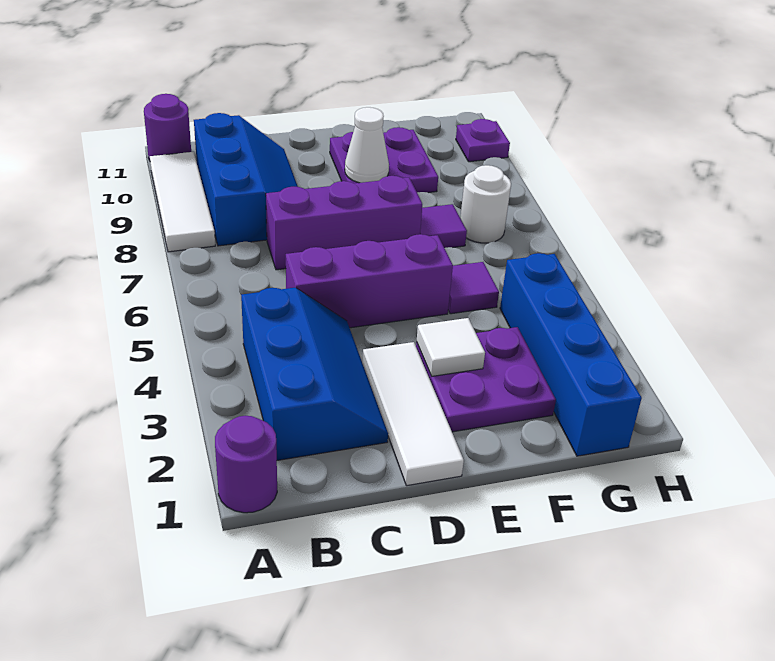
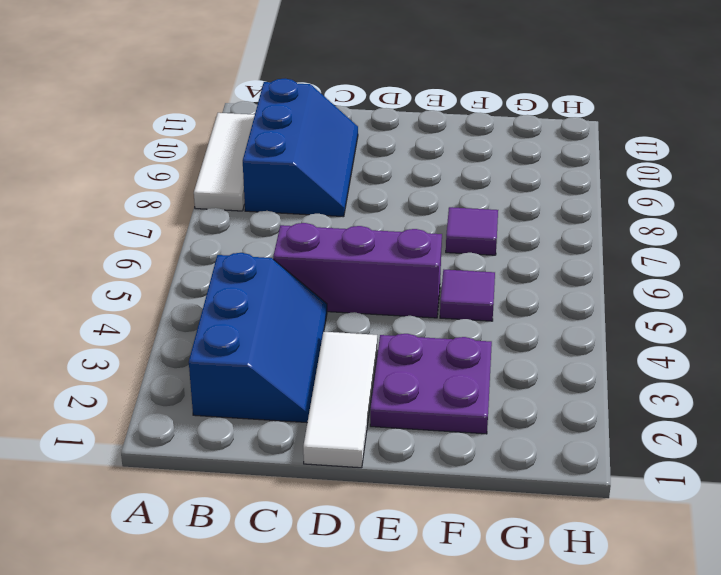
none -> purple 1x1 round brick [215,416,277,513]
none -> purple 1x1 round brick [144,94,191,160]
none -> purple 1x3 brick [266,176,422,270]

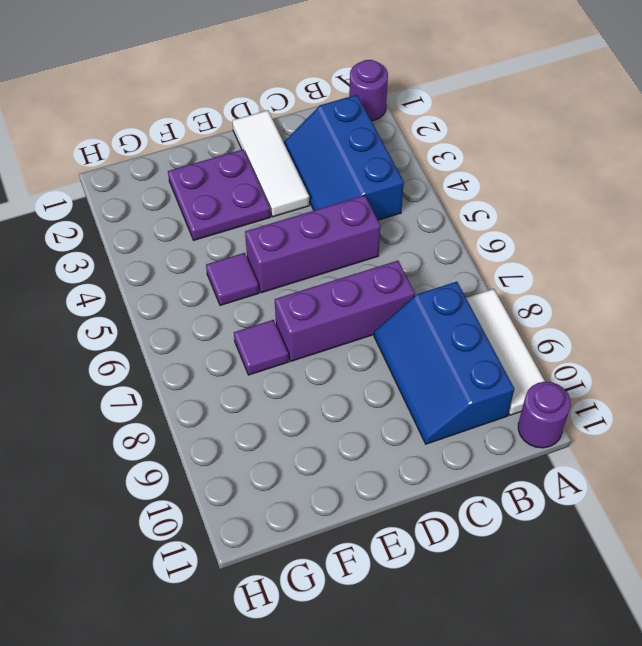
none -> purple 2x2 plate [330,127,438,193]
none -> blue 1x4 brick [500,253,642,456]
none -> white 1x1 round brick [460,165,511,243]

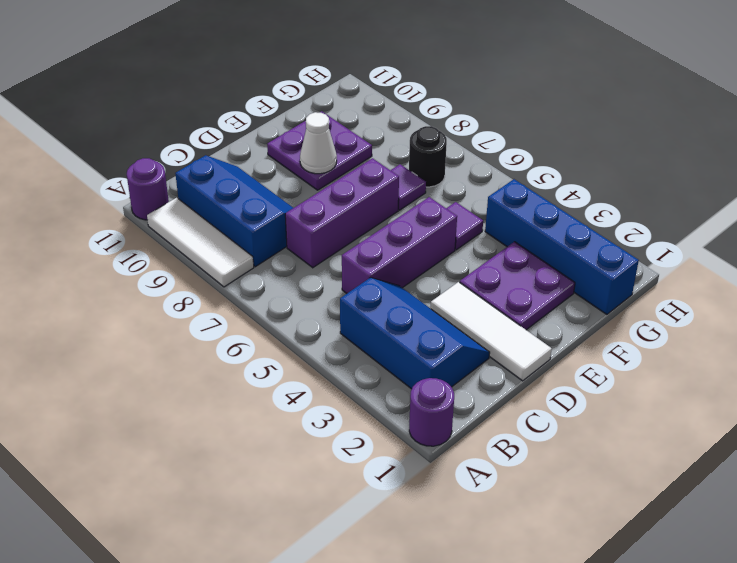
black 1x1 round brick [409,126,447,187] -> white 1x1 round brick [460,165,511,243]
none -> purple 1x1 plate [456,119,510,162]
none -> white 1x1 tile [417,318,485,376]

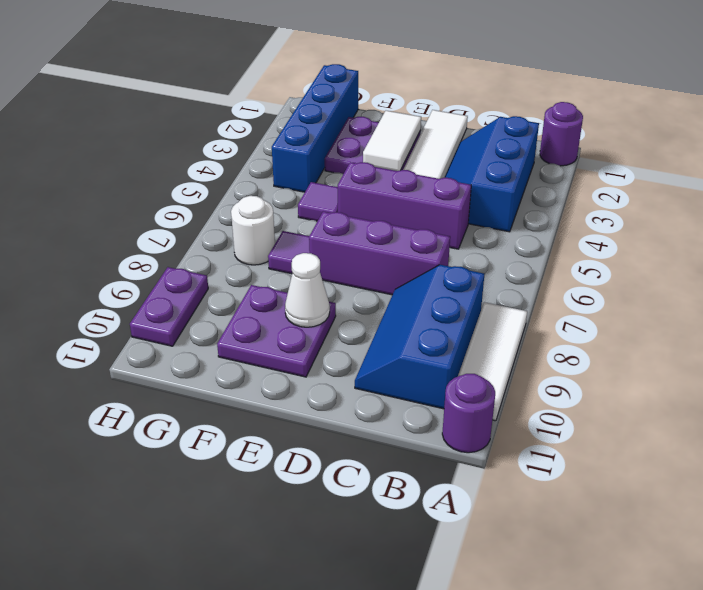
white 1x2 tile [363,111,421,171] -> white 1x1 tile [417,318,485,376]
purple 1x2 plate [130,267,208,346] -> purple 1x1 plate [456,119,510,162]

